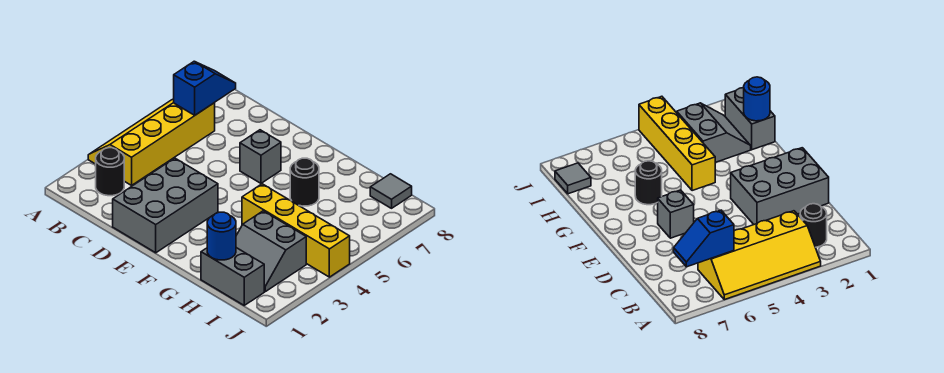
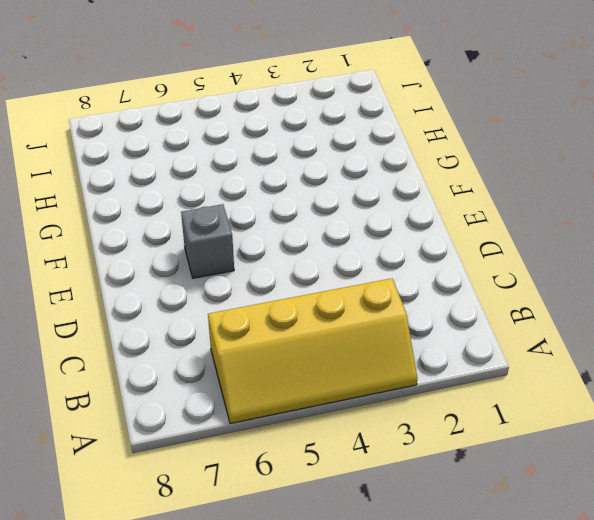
none -> black 1x1 round brick [96,148,124,196]
none -> grey 2x3 brick [113,158,218,253]

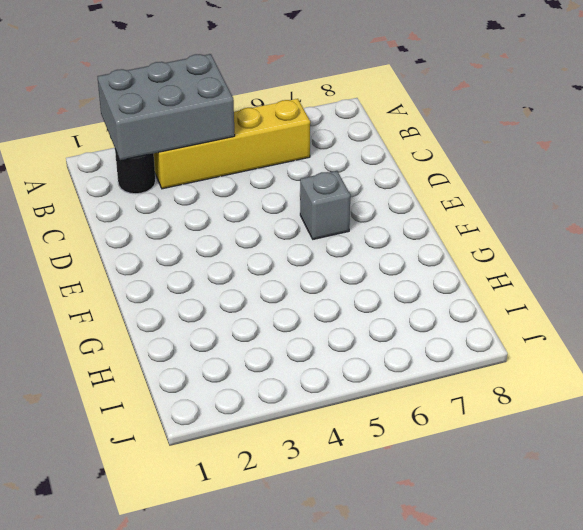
grey 2x3 brick [97,54,235,160] -> grey 2x3 brick moved to [113,158,218,253]
none -> yellow 1x4 brick [242,184,350,277]
none -> black 1x1 round brick [290,158,319,206]

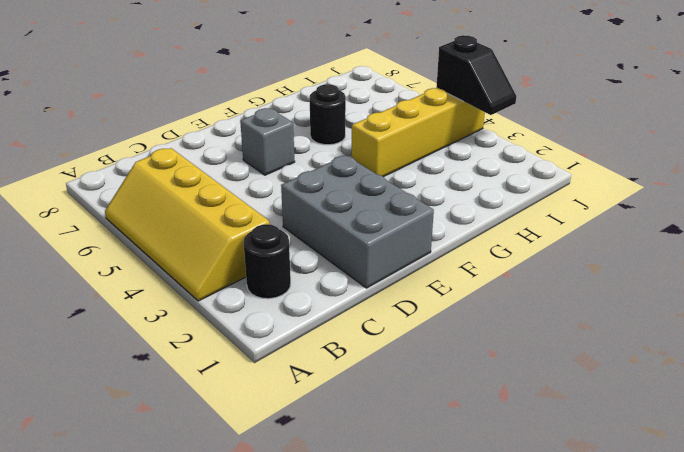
black 1x2 slope [436,35,516,115] -> none
none -> grey 1x2 brick [201,248,264,305]
none -> grey 2x2 slope [236,211,306,292]

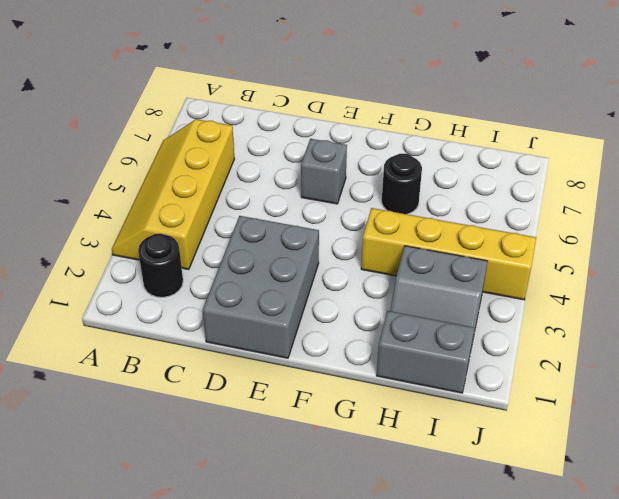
none -> grey 1x1 tile [370,174,412,208]
none -> blue 1x2 slope [174,61,236,115]

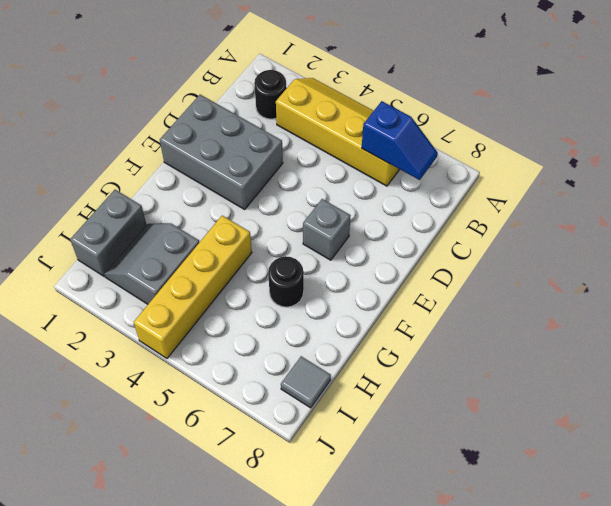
none -> blue 1x1 round brick [207,212,236,260]

